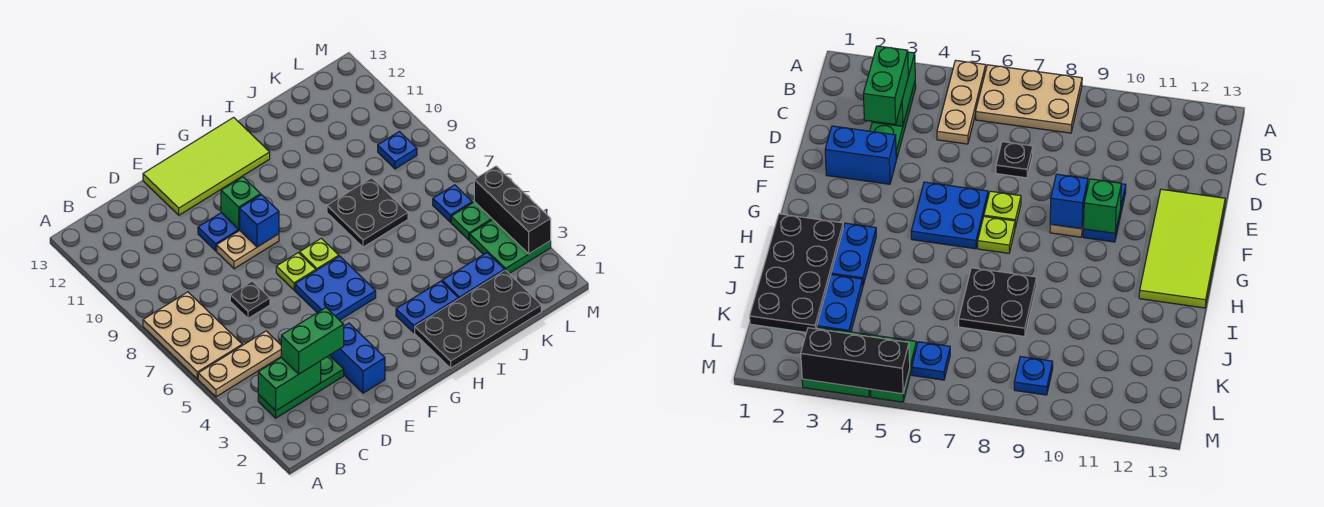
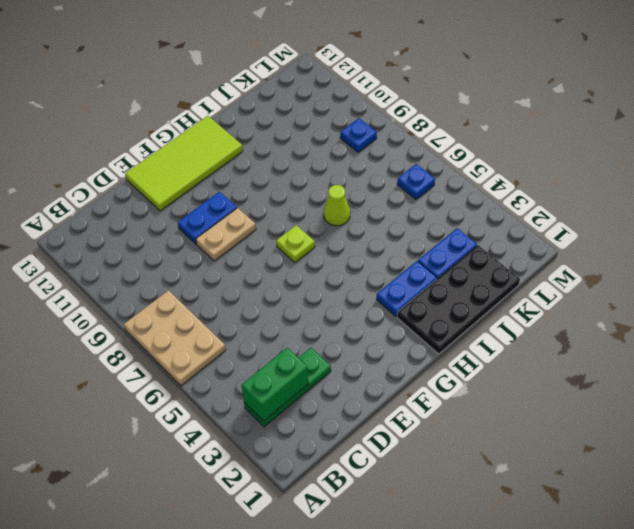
lime 1x1 cone [324,185,350,226] -> black 2x2 plate [327,178,408,247]
none -> tan 1x3 plate [198,331,281,397]
none -> black 1x1 plate [230,281,270,318]
none -> blue 1x2 brick [330,323,385,393]

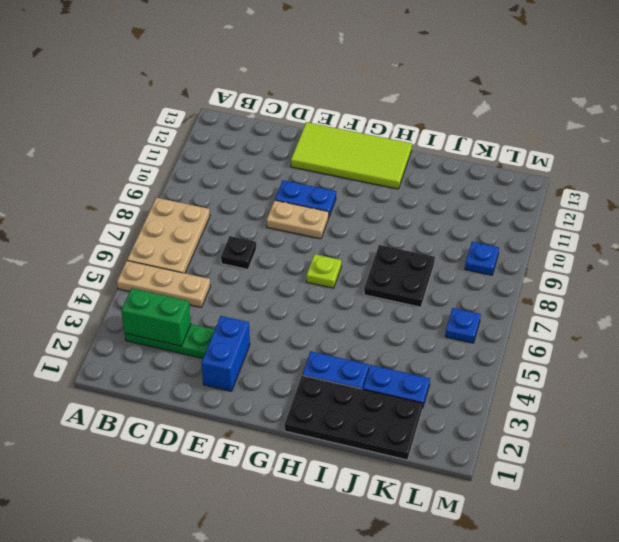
none -> blue 2x2 plate [295,256,376,320]
none -> lime 1x1 plate [276,253,316,290]
none -> green 2x2 plate [470,220,551,273]

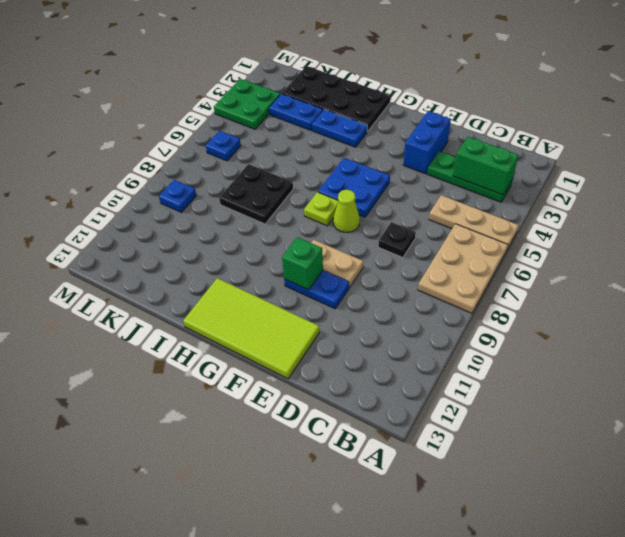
lime 1x1 cone [333,190,360,232] -> lime 1x1 plate [276,253,316,290]
none -> green 1x2 plate [451,202,493,240]
none -> blue 1x1 brick [240,195,279,247]
none -> black 1x3 brick [474,166,551,254]

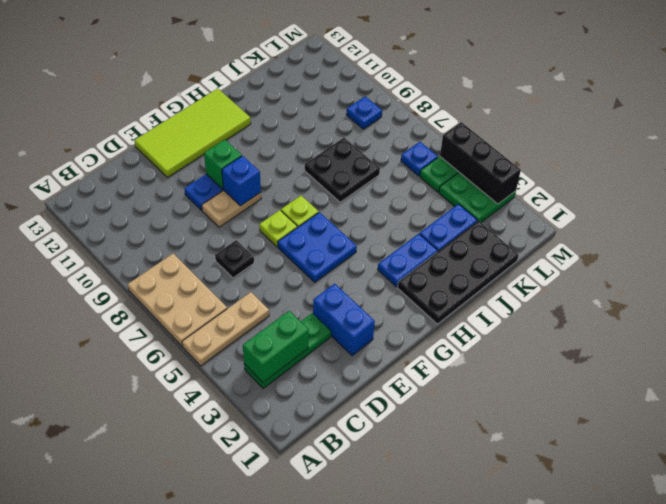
none -> green 1x2 brick [281,308,344,374]

